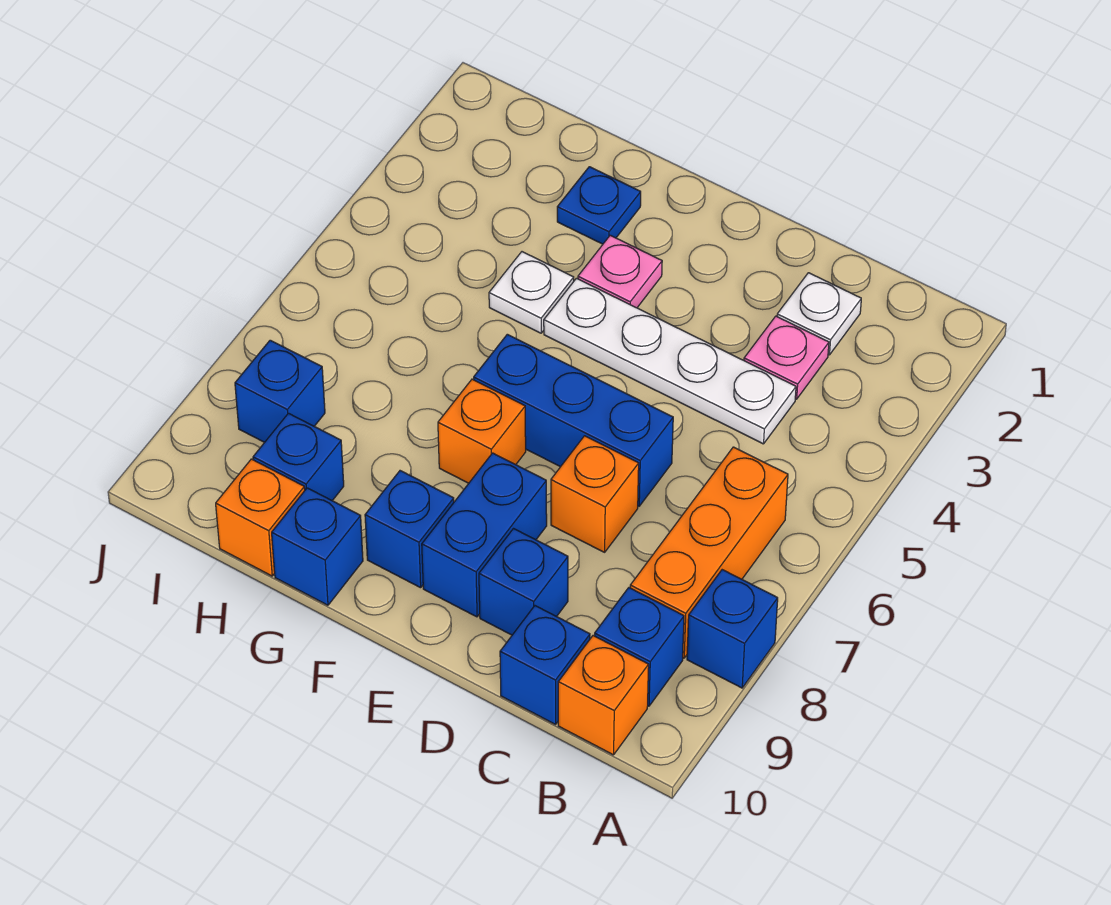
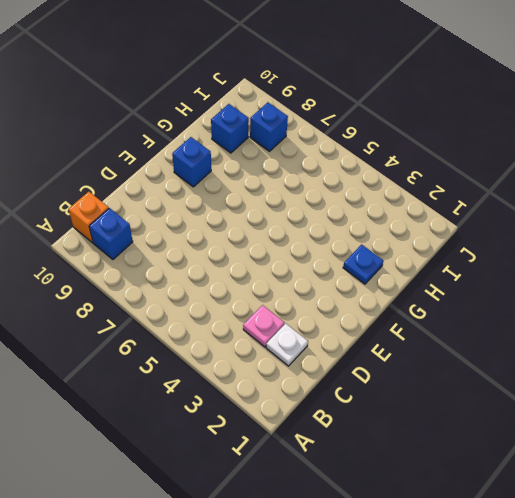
none -> blue 1x1 brick [687,570,778,688]
none -> orange 1x3 brick [630,447,788,658]
none -> white 1x4 plate [544,278,796,444]

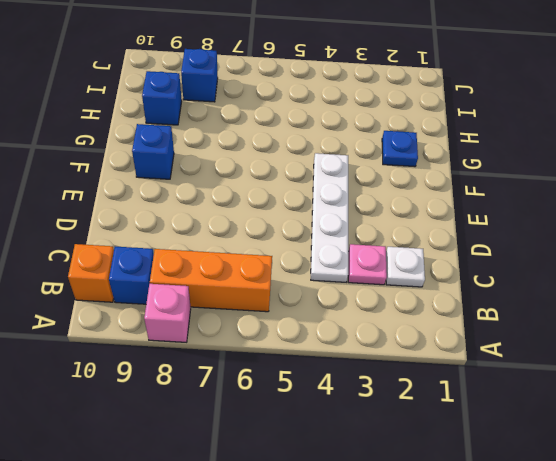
pink 1x1 brick [144,284,191,342] -> blue 1x1 brick [687,570,778,688]
none -> blue 1x1 brick [500,606,590,724]
none -> blue 1x3 brick [474,334,673,506]
none -> orange 1x1 brick [551,436,639,552]

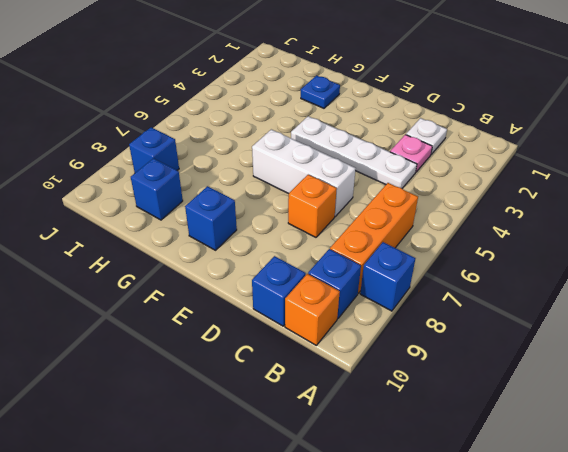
white 1x3 brick [252,129,356,216] -> blue 1x3 brick [474,334,673,506]
none -> blue 1x1 brick [479,529,568,635]
none -> blue 1x2 brick [422,453,547,617]
none -> pink 1x1 plate [578,235,662,308]

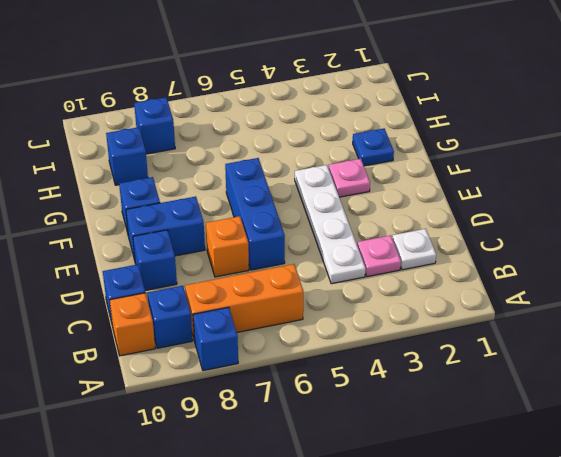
none -> orange 1x1 brick [438,379,526,483]
none -> white 1x1 plate [489,252,574,333]
none -> blue 1x1 brick [272,488,363,605]

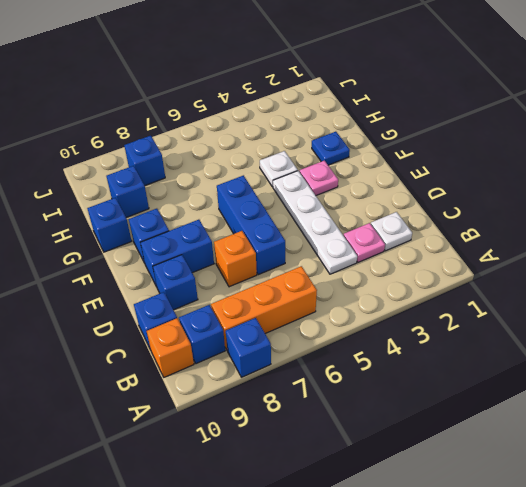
none -> orange 1x1 brick [438,379,526,483]
none -> orange 1x1 brick [216,459,305,576]

